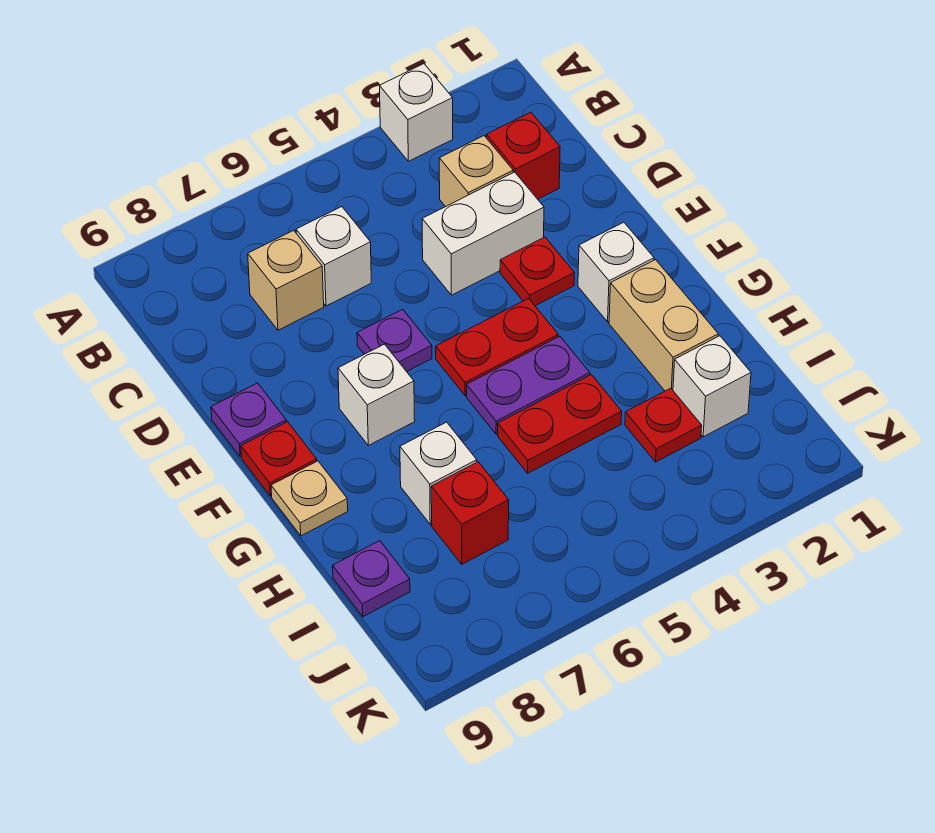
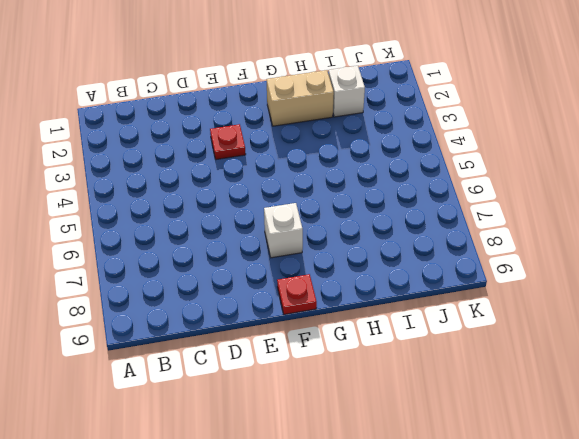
none -> white 1x1 brick [380,64,453,161]
none -> red 1x1 brick [486,112,560,199]
none -> tan 1x1 brick [439,136,513,207]

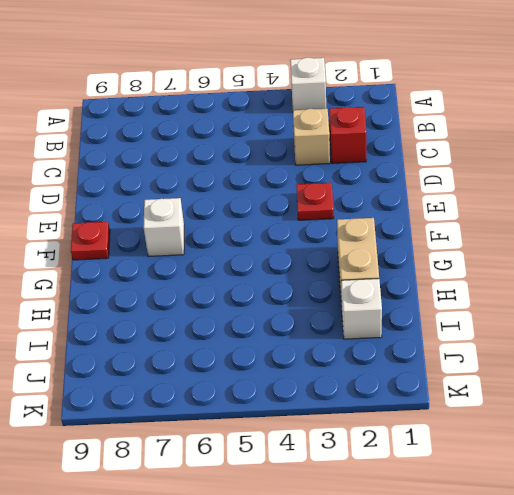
none -> white 1x1 brick [296,207,371,306]
none -> tan 1x1 brick [248,230,324,330]
none -> white 1x2 brick [422,172,544,295]

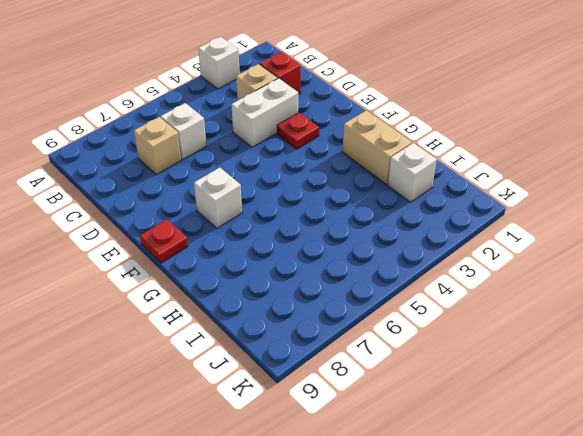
none -> purple 1x1 plate [357,309,432,372]
none -> purple 1x1 plate [211,383,286,457]
none -> white 1x1 brick [578,222,654,322]

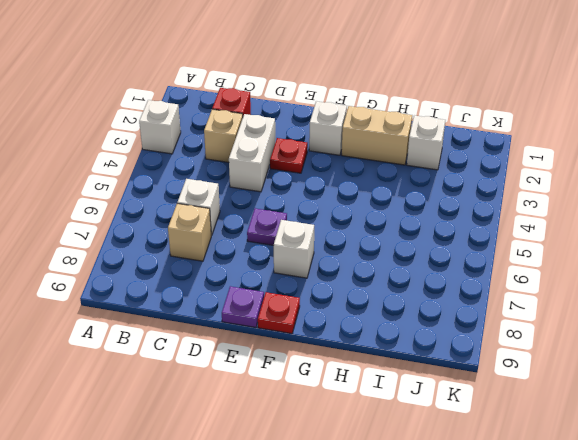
none -> red 1x2 plate [436,298,558,396]
none -> purple 1x2 plate [467,336,590,434]
none -> tan 1x1 plate [271,461,348,536]

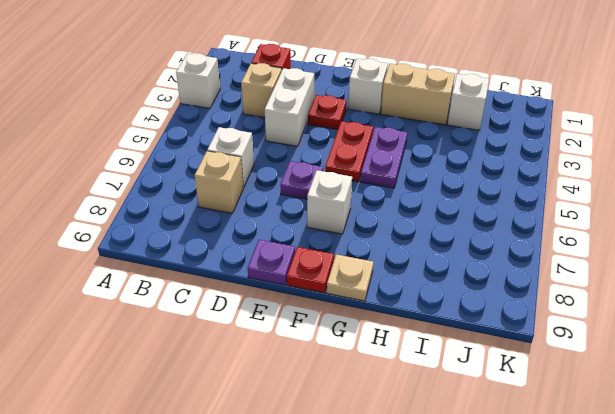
none -> red 1x2 plate [498,375,622,473]
none -> white 1x1 brick [400,422,477,524]
none -> red 1x1 plate [625,388,702,462]

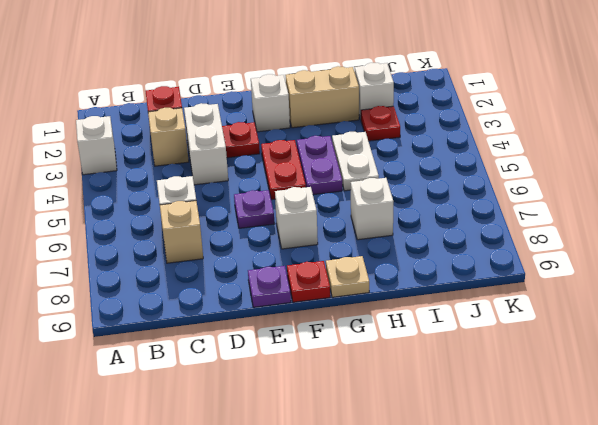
white 1x2 plate [332,132,379,191] -> red 1x2 plate [498,375,622,473]
none -> red 1x1 brick [431,462,509,564]
none -> purple 1x1 plate [333,541,410,617]

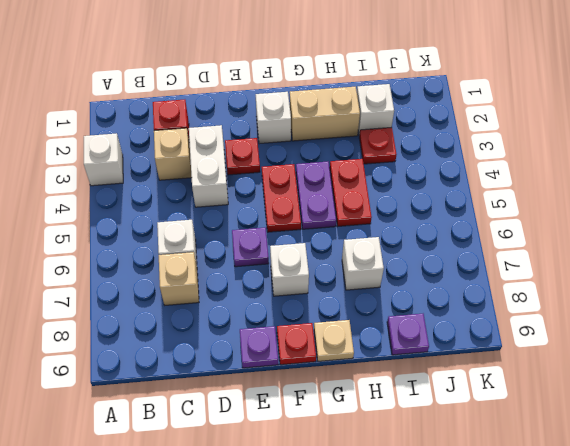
none -> red 1x1 brick [431,462,509,564]

